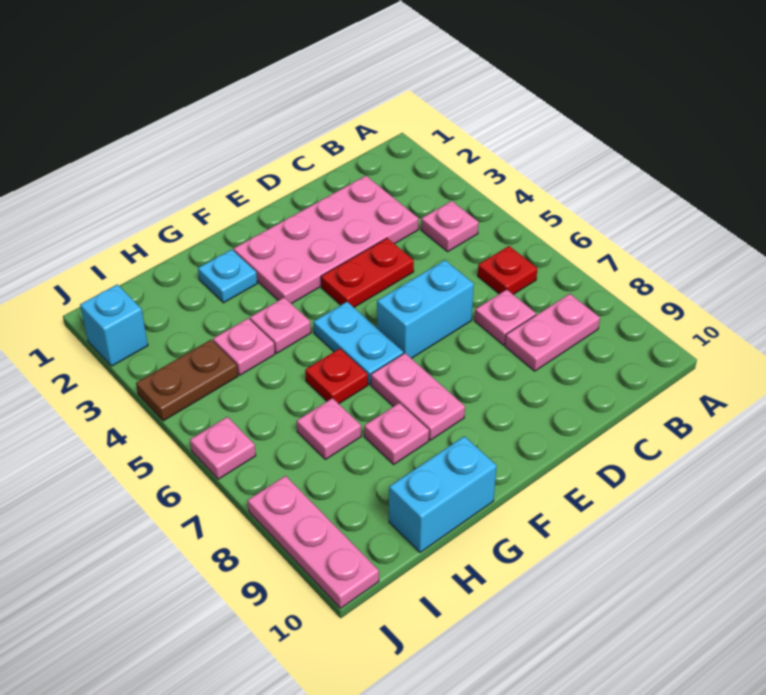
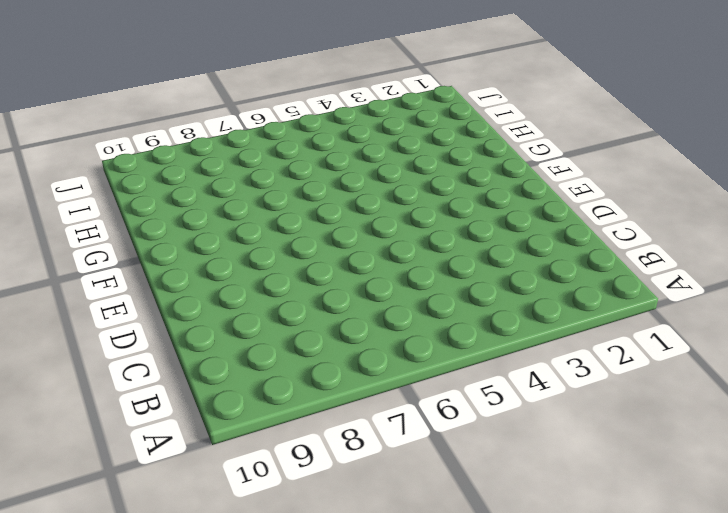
none -> pink 1x1 plate [421,201,479,251]
none -> red 1x1 plate [478,246,537,294]
none -> pink 1x2 plate [505,294,600,371]

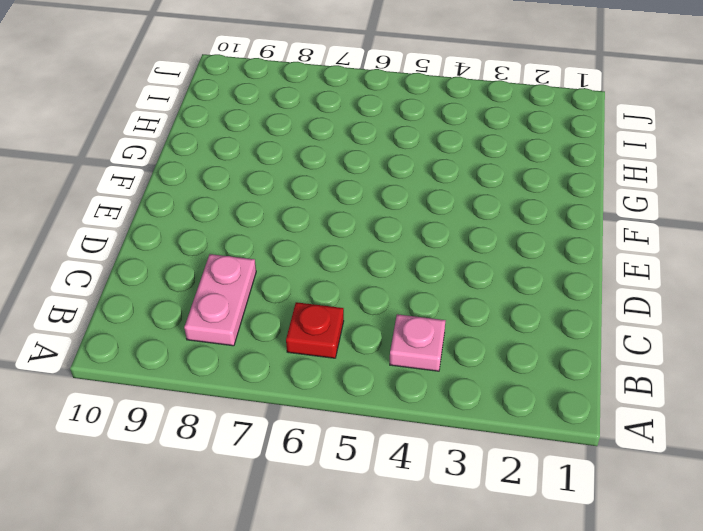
none -> pink 2x4 plate [234,176,419,304]
none -> pink 1x1 plate [475,290,536,345]
none -> red 1x2 plate [321,238,414,307]

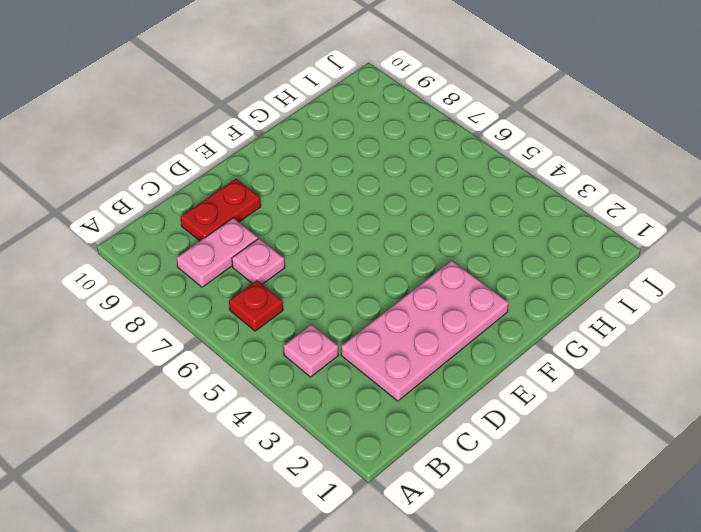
red 1x2 plate [181,179,261,241] -> red 1x2 plate moved to [321,238,414,307]
none -> cyan 1x2 brick [377,260,474,358]
none -> cyan 1x2 plate [313,302,403,384]
none -> pink 1x2 plate [371,353,465,440]

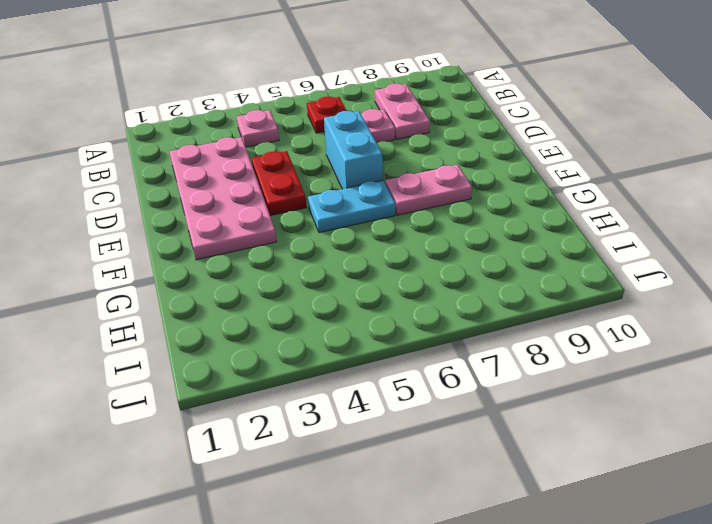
none -> cyan 1x1 plate [198,249,257,303]
none -> pink 1x1 plate [250,298,311,353]
none -> red 1x1 plate [305,349,368,404]

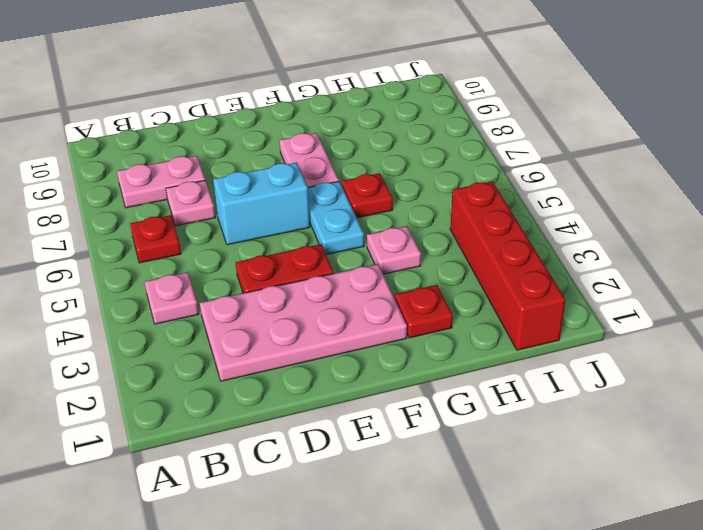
red 1x1 plate [395,285,453,338] -> cyan 1x1 plate [198,249,257,303]
red 1x4 brick [450,181,566,350] -> brown 1x2 plate [136,340,238,421]
none -> pink 1x1 plate [364,403,429,464]
none -> cyan 1x2 brick [389,436,497,552]
none -> pink 1x1 plate [213,318,275,375]

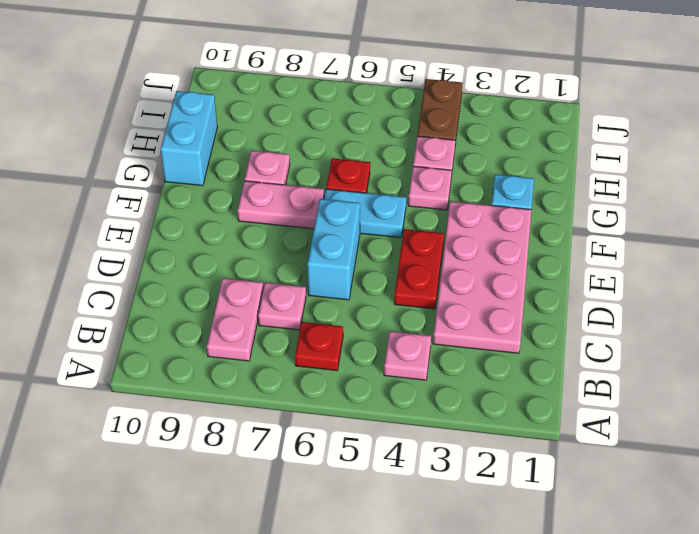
none -> pink 1x1 plate [297,398,361,459]
none -> cyan 1x1 brick [80,284,148,366]
none -> pink 1x1 plate [190,417,256,479]

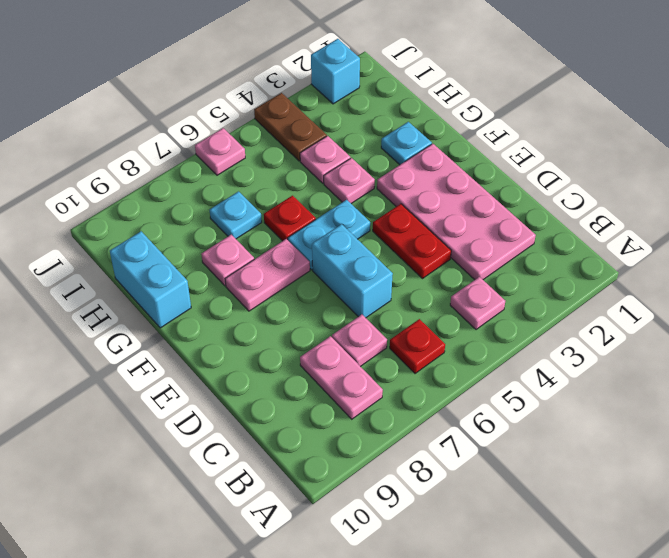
cyan 1x1 plate [210,191,262,239] -> pink 1x1 plate [297,398,361,459]
none -> pink 1x3 plate [247,476,379,608]

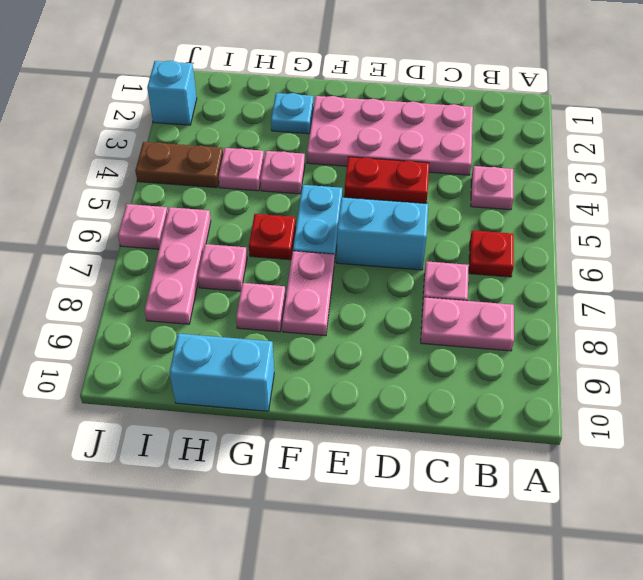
pink 1x3 plate [144,207,211,324] -> pink 1x3 plate moved to [247,476,379,608]

